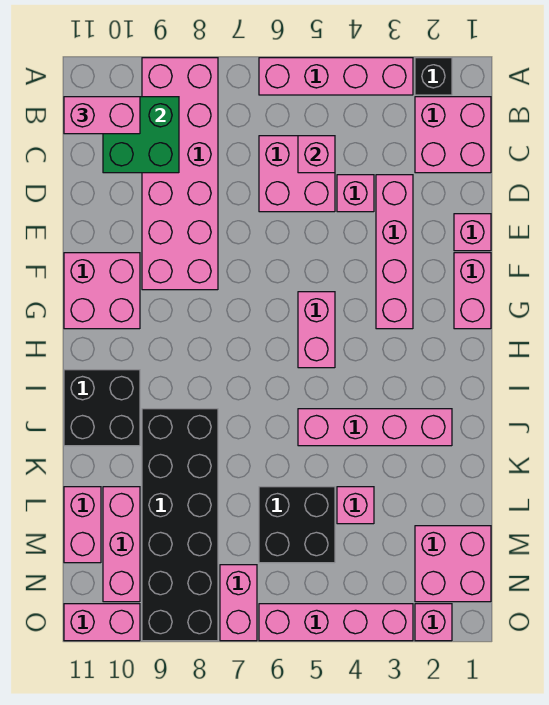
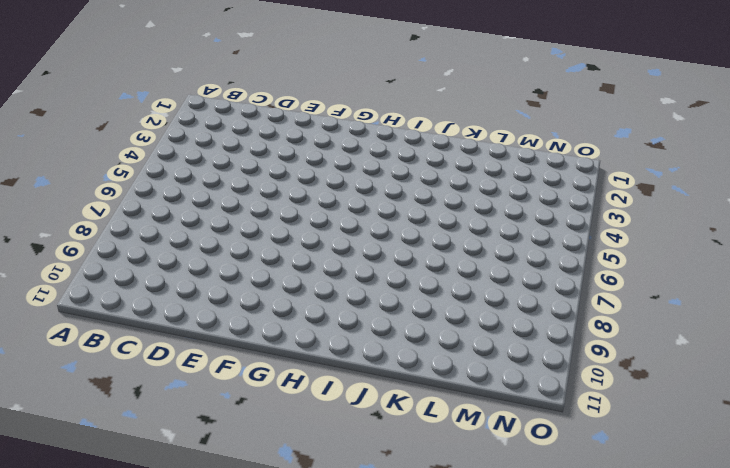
none -> black 1x1 brick [415,58,452,95]
none -> pink 1x4 brick [259,58,413,95]
none -> pink 2x6 brick [142,58,218,290]

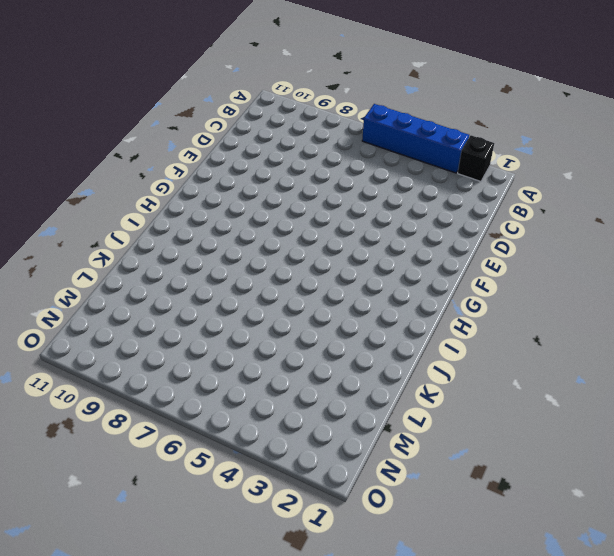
blue 1x4 brick [362,104,469,173] -> pink 1x4 brick [259,58,413,95]
none -> pink 2x6 brick [142,58,218,290]
none -> pink 2x2 brick [415,97,491,173]
none -> pink 2x2 brick [259,136,335,212]

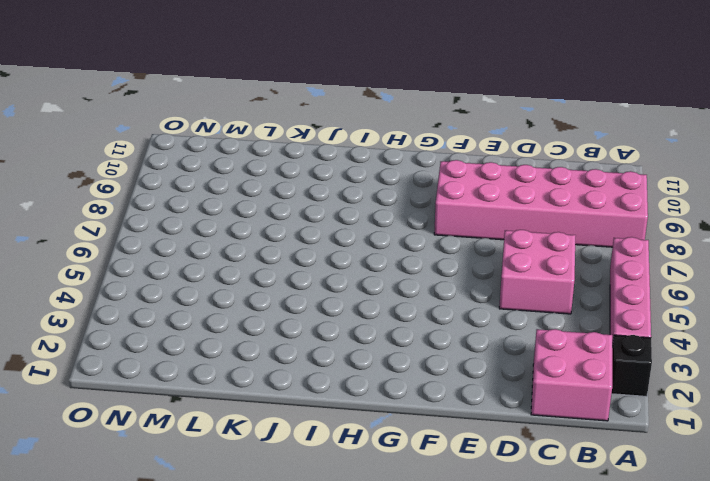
none -> pink 1x4 brick [376,175,413,329]
none -> pink 1x1 brick [337,175,374,212]
none -> pink 1x1 brick [454,214,491,251]

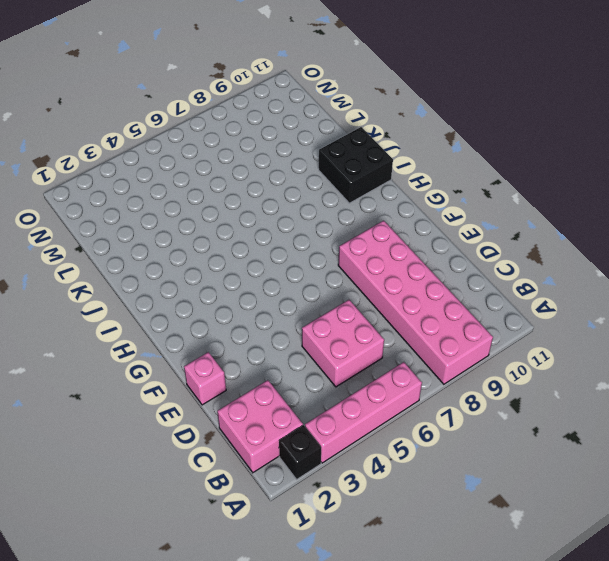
none -> pink 1x4 brick [376,175,413,329]
none -> pink 1x1 brick [337,175,374,212]
none -> pink 1x2 brick [454,253,491,329]

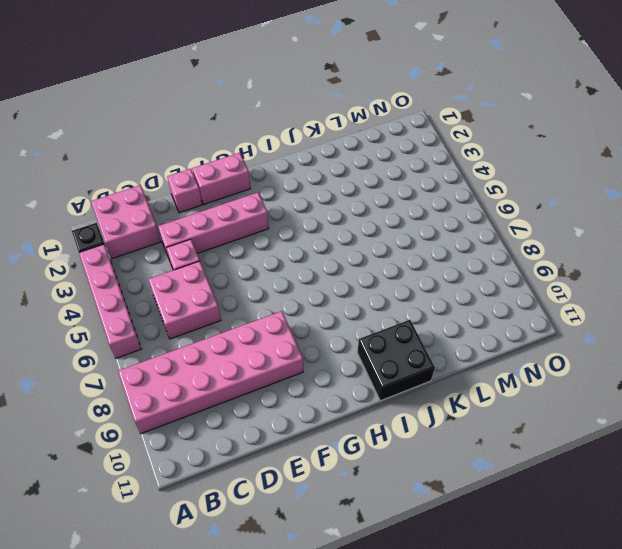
none -> pink 2x2 brick [64,253,140,329]
none -> pink 1x2 brick [298,292,335,368]
none -> pink 1x4 brick [298,409,452,446]

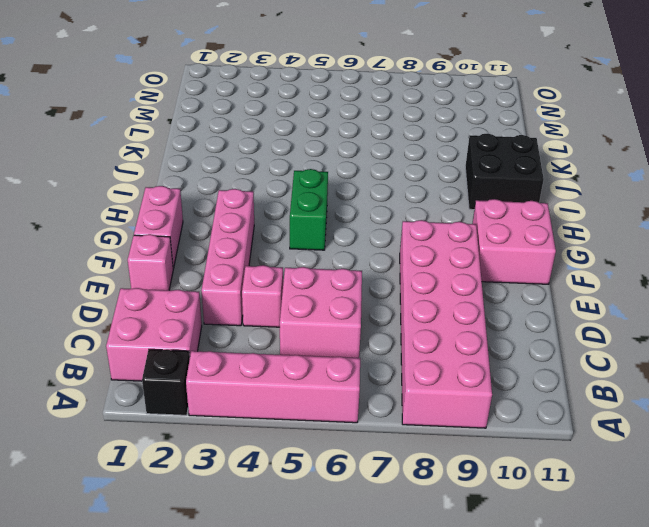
green 1x2 brick [290,169,328,250] -> pink 1x2 brick [298,292,335,368]
none -> pink 1x4 brick [298,409,452,446]
none -> black 2x6 brick [142,409,218,641]
none -> pink 1x1 brick [337,487,374,524]

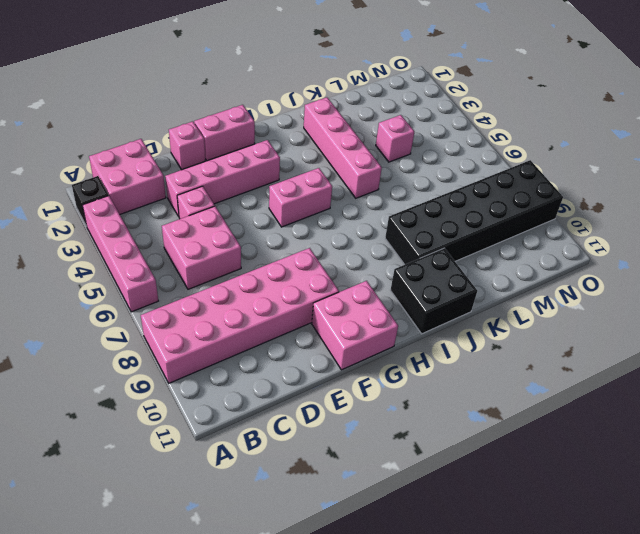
none -> black 2x2 brick [259,487,335,563]
none -> pink 1x3 brick [103,487,140,602]
none -> pink 1x2 brick [64,487,101,563]

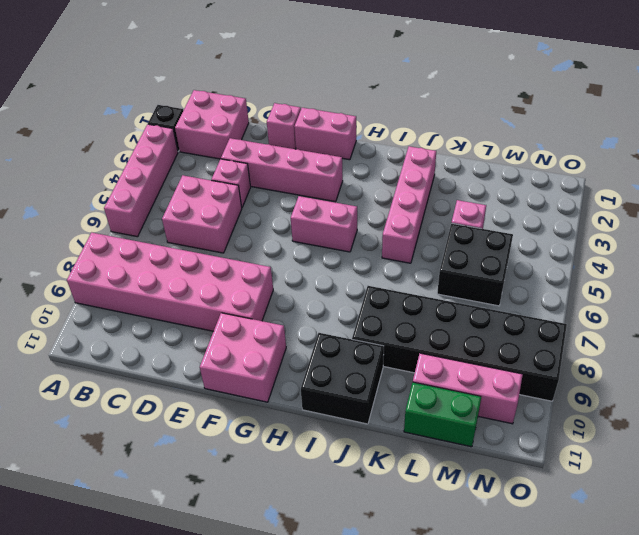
green 1x2 brick [404,382,481,447] -> pink 1x2 brick [64,487,101,563]
none -> pink 2x2 brick [415,526,491,602]
none -> pink 1x2 brick [220,565,257,641]
none -> pink 1x1 brick [415,604,452,641]

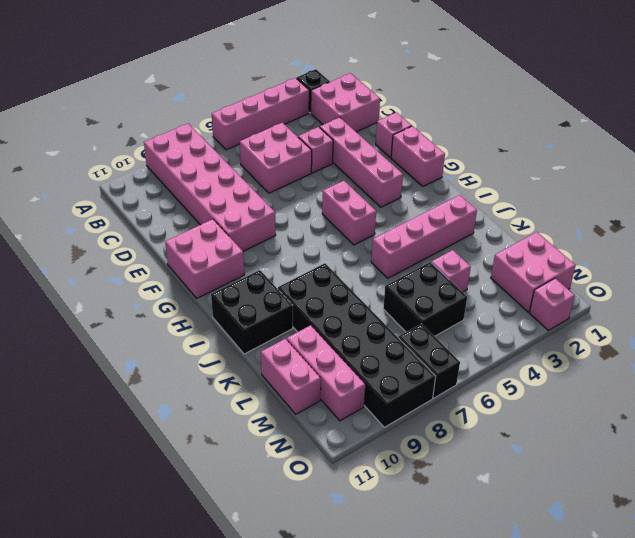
black 1x2 brick [398,324,460,398] -> pink 1x2 brick [220,565,257,641]
none -> pink 1x4 brick [259,604,413,641]
none -> pink 1x2 brick [64,604,140,641]
none -> green 2x2 brick [103,97,179,173]

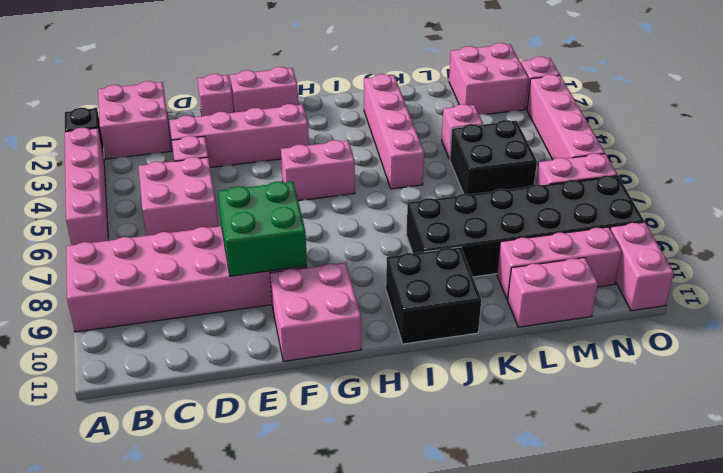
green 2x2 brick [218,182,307,276] -> green 2x2 brick moved to [103,97,179,173]
none -> pink 1x1 brick [298,136,335,173]
none -> pink 1x2 brick [64,97,140,134]

